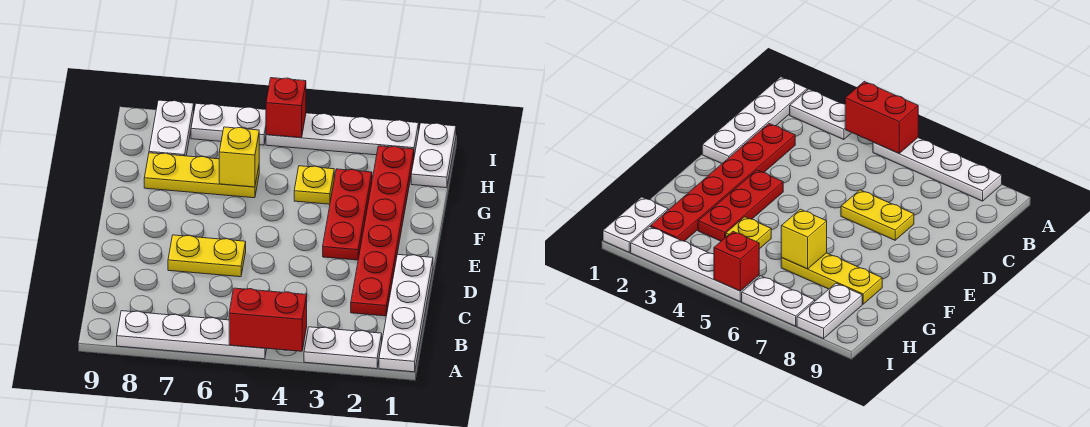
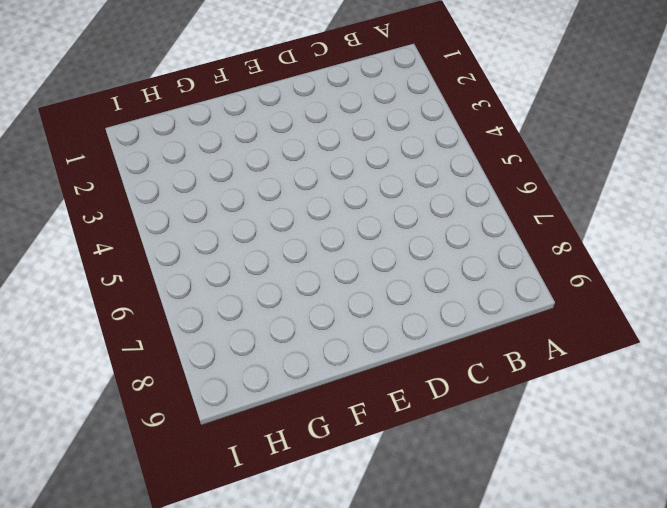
none -> white 1x4 plate [379,254,433,372]
none -> white 1x2 plate [304,327,382,369]
none -> white 1x4 plate [117,311,267,359]

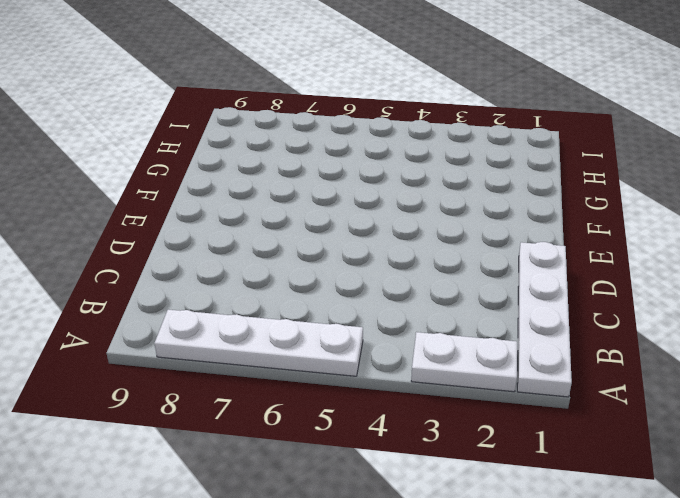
none -> red 1x6 plate [351,146,414,316]
none -> yellow 1x2 plate [168,235,246,277]
none -> red 1x3 plate [323,169,372,260]

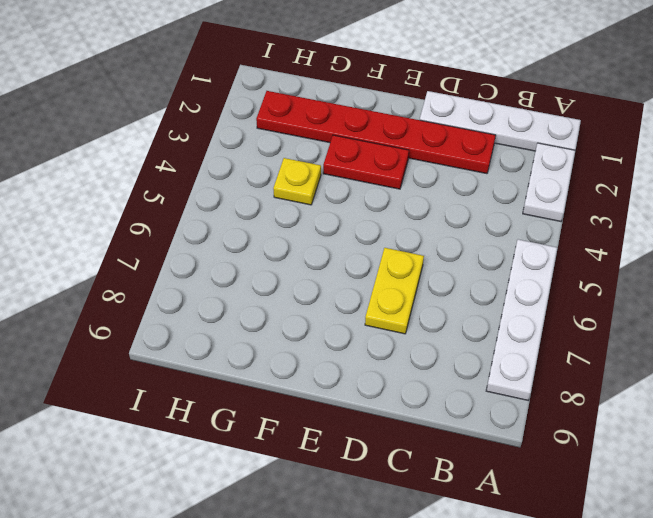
red 1x2 plate [323,135,409,189] -> red 1x3 plate [323,169,372,260]
none -> yellow 1x3 plate [144,153,259,198]
none -> white 1x2 plate [411,123,456,188]
none -> white 1x2 plate [149,100,194,156]

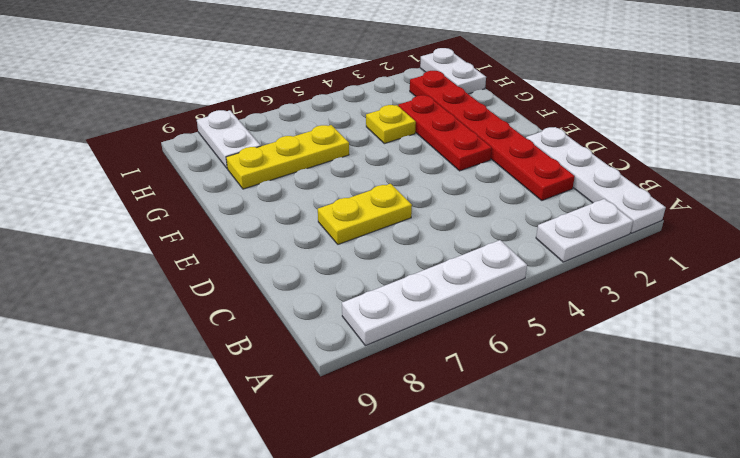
none -> white 1x4 plate [266,113,419,156]
none -> white 1x2 plate [191,103,266,145]
none -> red 1x2 brick [229,288,307,351]

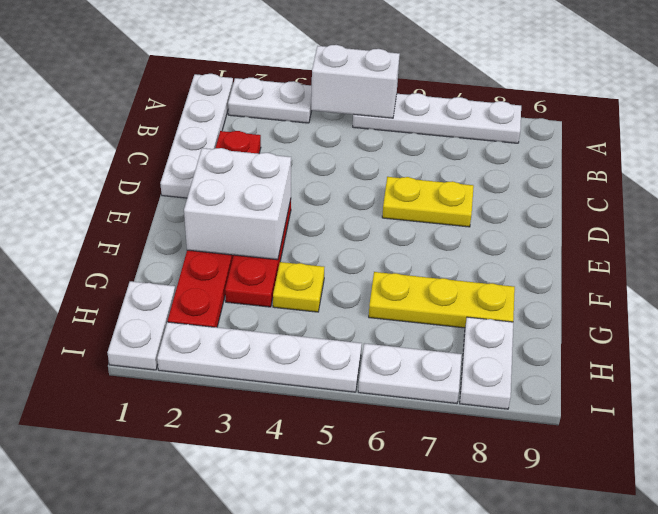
white 1x2 brick [311,45,400,118] -> red 1x2 brick [229,288,307,351]
white 2x2 brick [184,148,291,260] -> none
none -> yellow 1x1 brick [219,127,259,187]
none -> red 1x1 brick [266,78,306,138]

